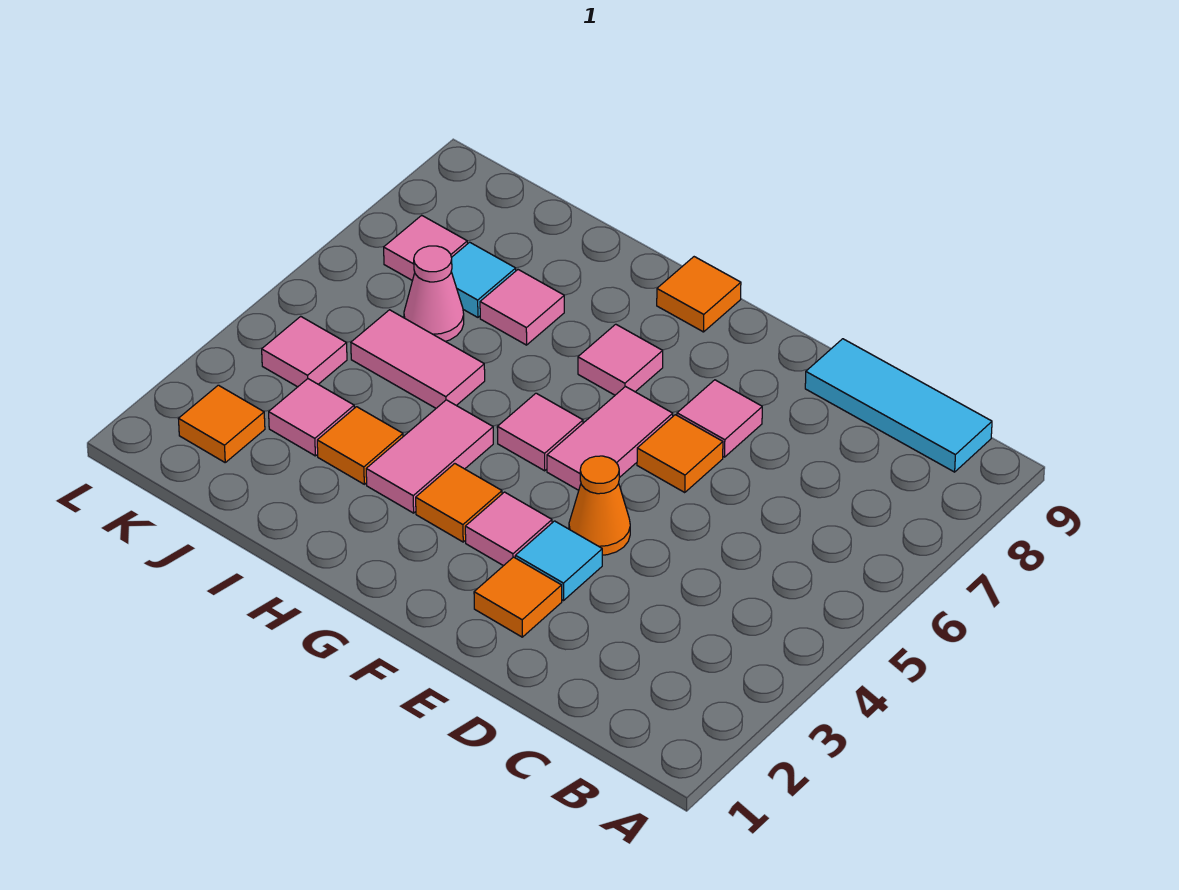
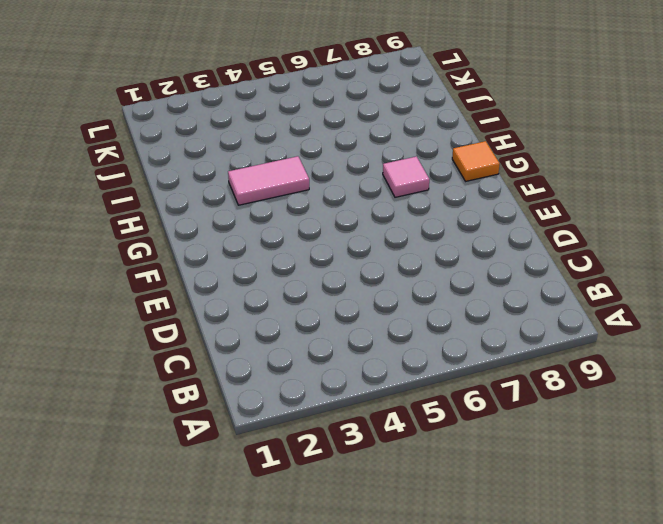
none -> cyan 1x3 tile [805,339,992,472]
none -> orange 1x1 tile [474,557,562,637]
none -> cyan 1x1 tile [515,521,602,601]

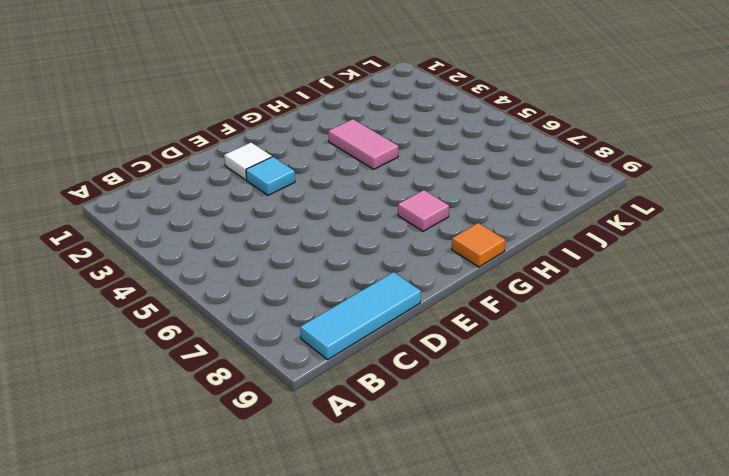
white 1x1 tile [224,143,272,180] -> orange 1x1 tile [474,557,562,637]
none -> orange 1x1 cone [569,456,630,555]
none -> orange 1x1 tile [637,415,723,493]
none -> pink 1x1 tile [677,380,762,457]

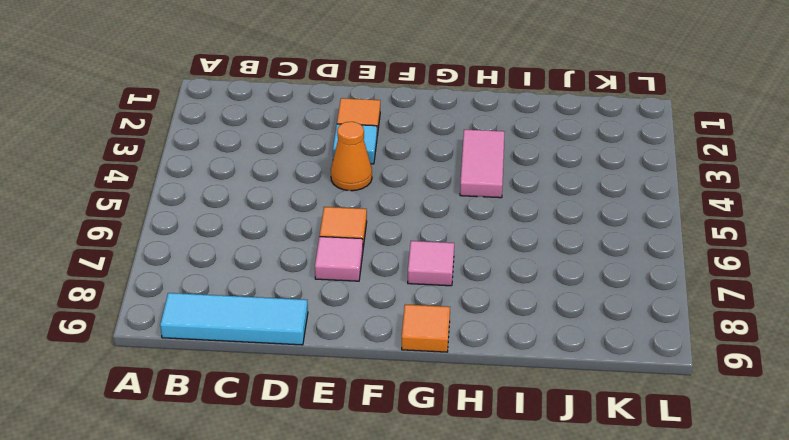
none -> pink 1x1 tile [465,492,552,566]
none -> pink 1x2 tile [547,387,673,490]
none -> orange 1x1 tile [416,464,502,542]

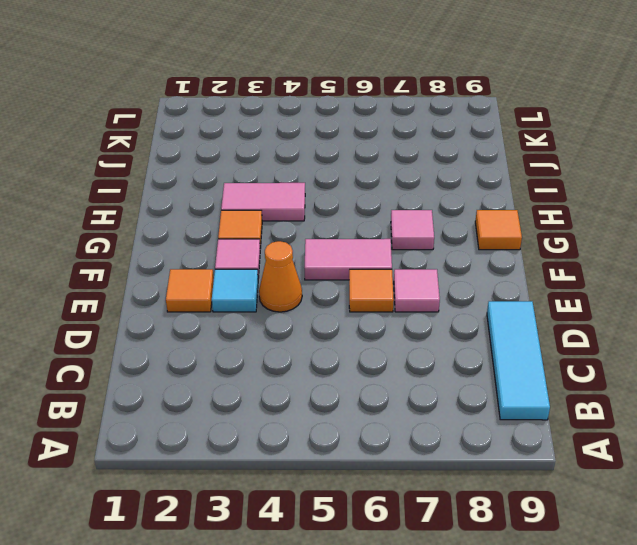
none -> pink 1x1 tile [497,393,583,471]
none -> orange 1x1 tile [317,407,403,484]
none -> pink 1x2 tile [351,310,485,408]

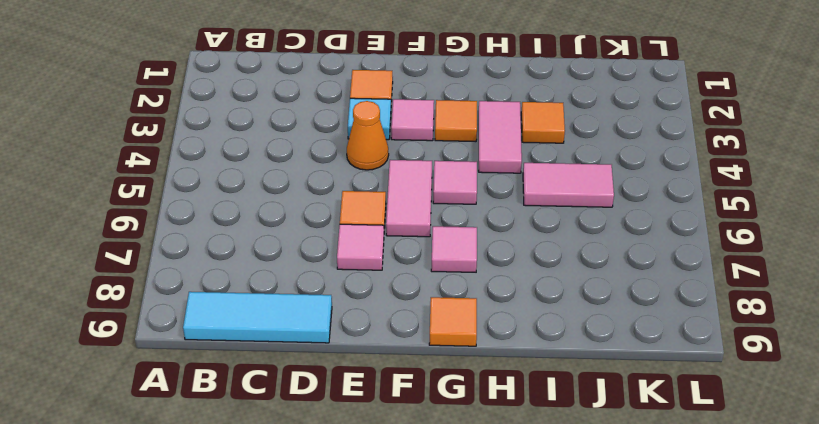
none -> pink 1x1 tile [480,270,564,345]
none -> pink 1x1 tile [269,379,354,456]
none -> pink 1x1 cone [404,246,464,341]

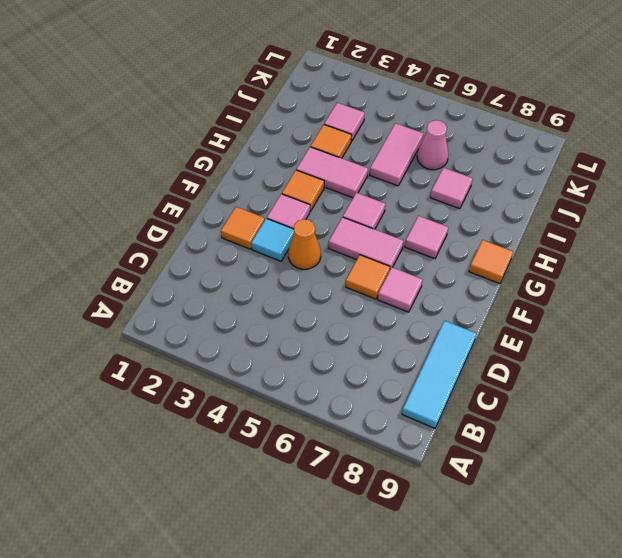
none -> cyan 1x1 tile [451,242,516,317]
none -> orange 1x1 tile [179,385,265,462]
none -> pink 1x1 tile [262,316,347,387]

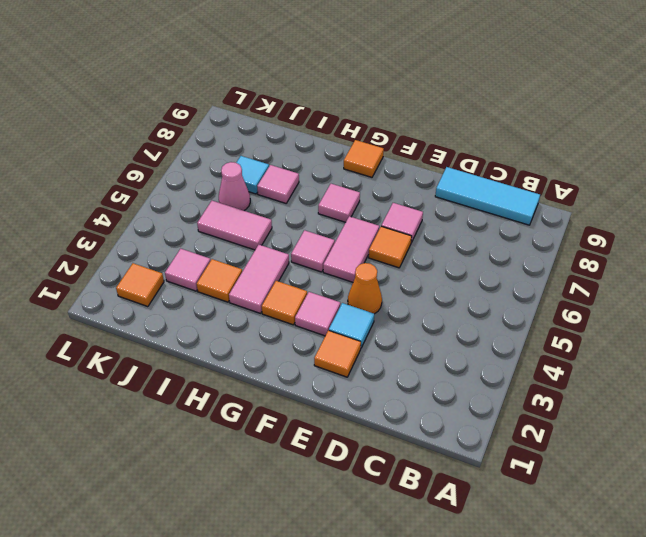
none -> pink 1x1 tile [262,316,347,387]
none -> pink 1x1 tile [384,215,467,280]

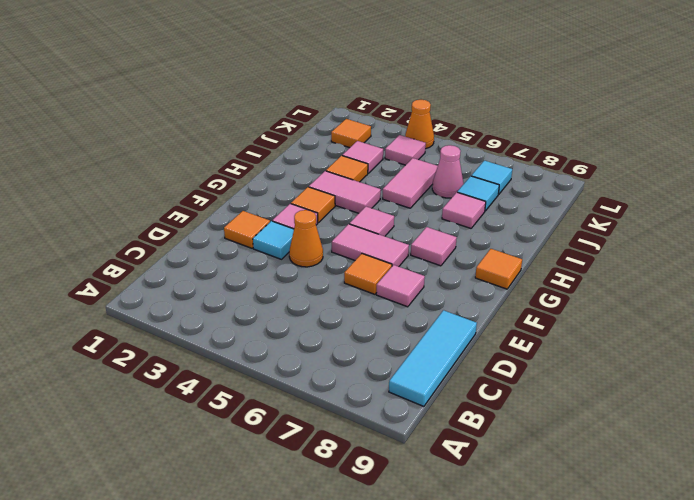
cyan 1x1 tile [471,161,512,194] -> pink 1x1 tile [384,215,467,280]
orange 1x1 cone [405,100,434,149] -> none

